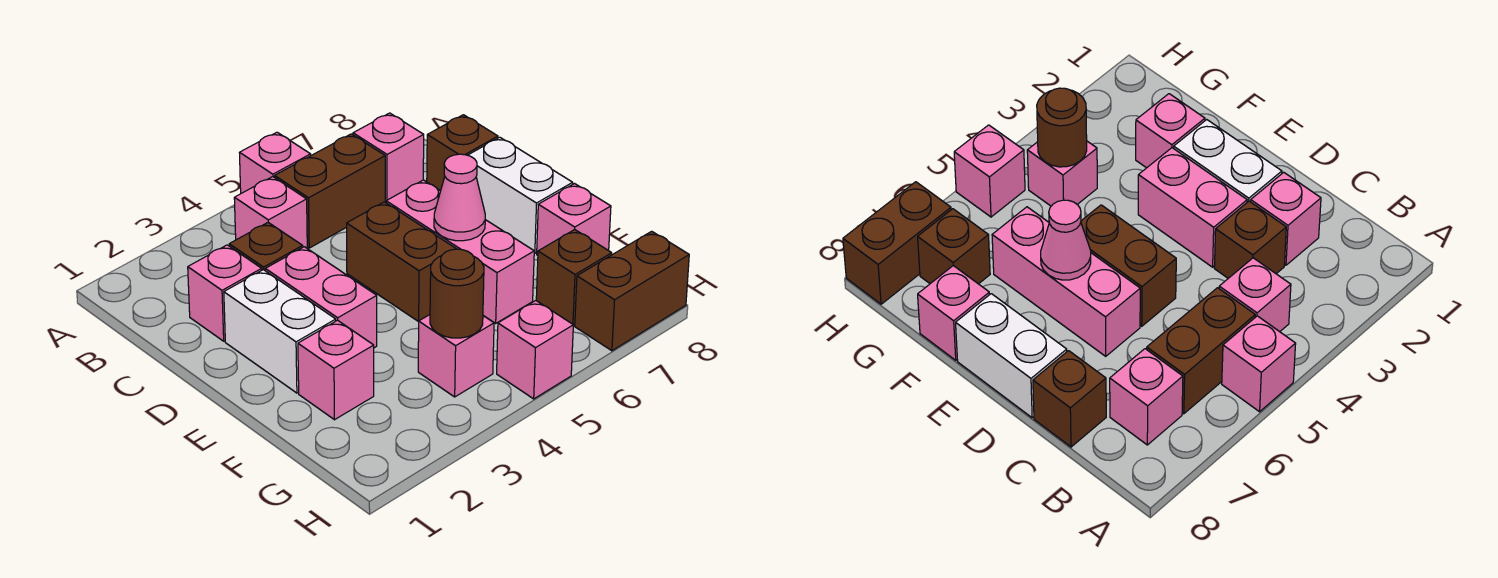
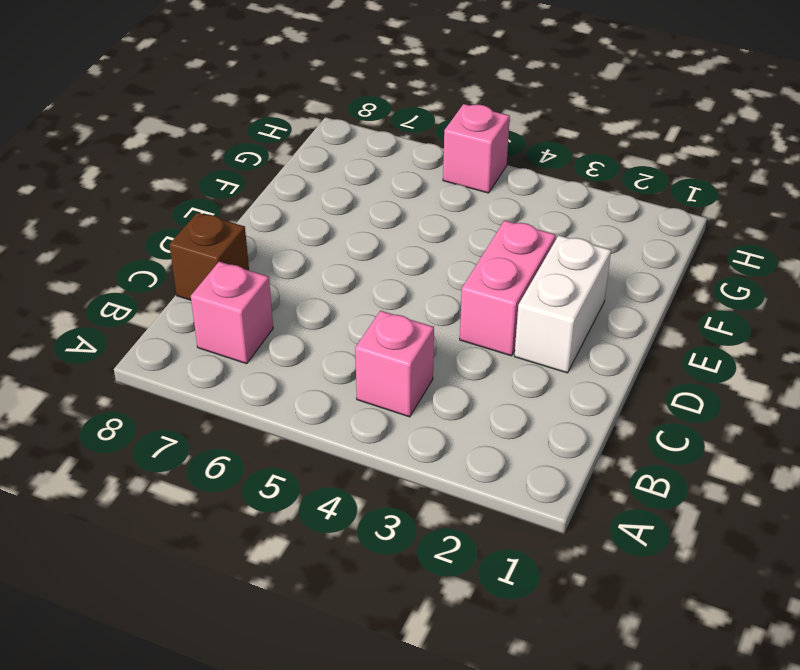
none -> pink 1x1 brick [240,132,311,193]
none -> brown 1x2 brick [275,134,385,248]
none -> pink 1x1 brick [188,245,262,341]

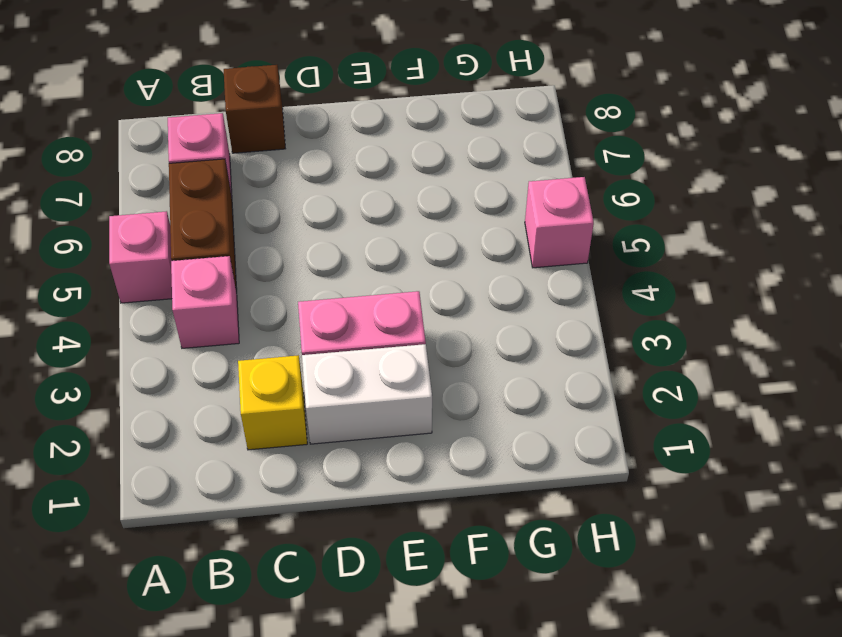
yellow 1x1 brick [238,355,307,450] -> pink 1x1 brick [188,245,262,341]
none -> brown 1x1 brick [229,223,303,270]
none -> brown 1x2 brick [347,202,456,322]
none -> pink 1x3 brick [386,180,534,323]

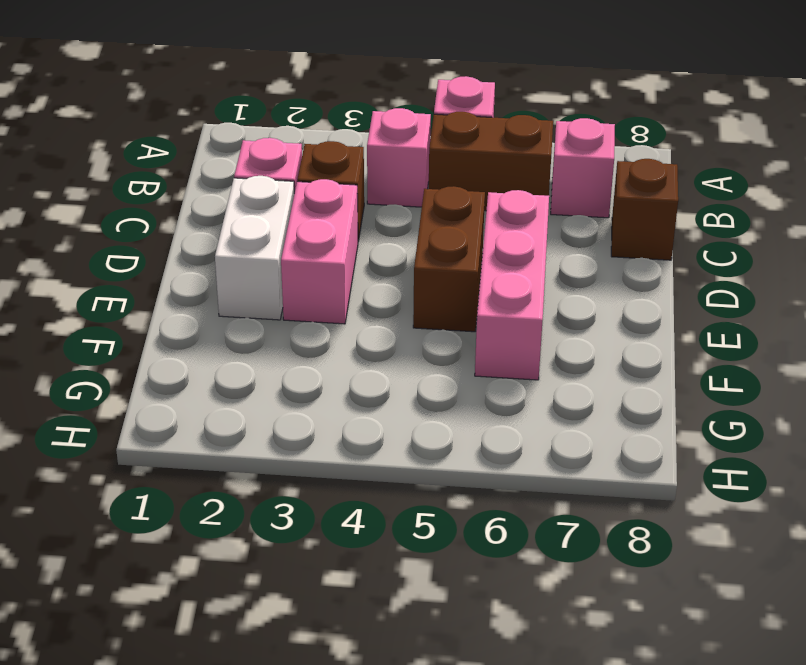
none -> white 1x2 brick [468,137,573,253]
none -> pink 1x1 brick [298,320,374,420]
none -> pink 1x1 brick [537,184,611,255]

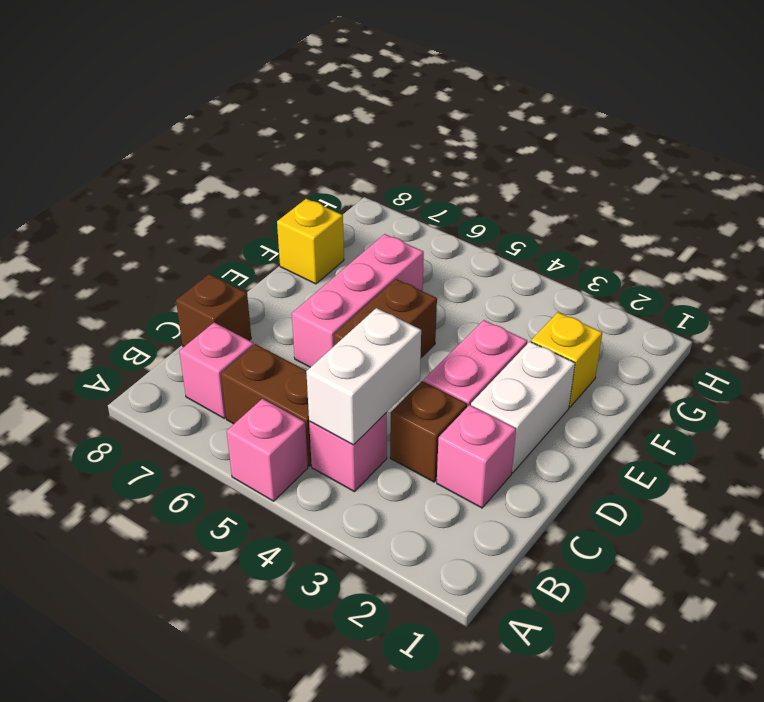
white 1x2 brick [306,308,421,445] -> white 1x2 brick moved to [468,137,573,253]
yellow 1x1 brick [531,312,602,407] -> pink 1x1 brick [298,320,374,420]
yellow 1x1 brick [277,199,344,284] -> pink 1x1 brick [537,184,611,255]
none -> pink 1x1 brick [418,315,494,397]
none -> brown 1x1 brick [536,230,612,325]
none -> pink 1x1 brick [497,301,573,399]

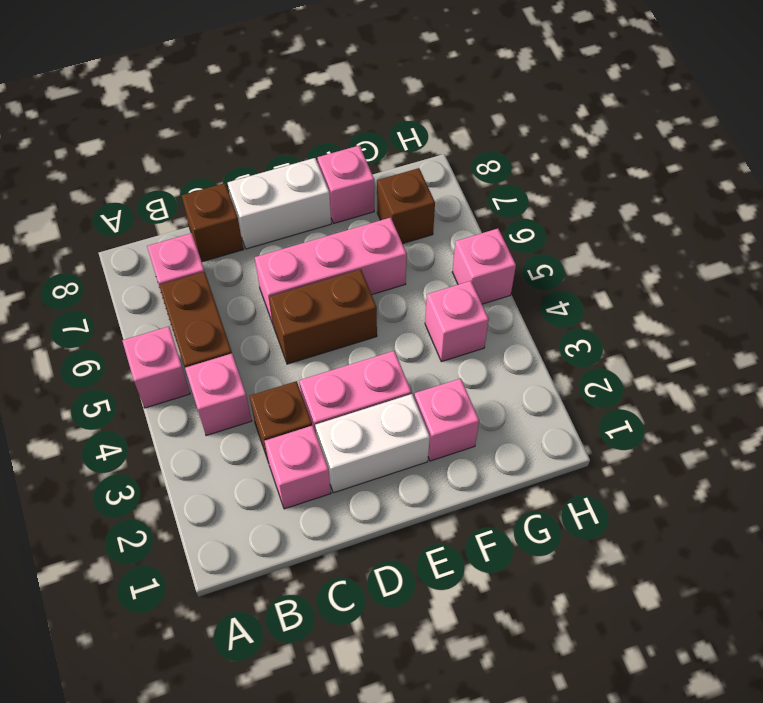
none -> brown 1x2 brick [575,231,689,351]
none -> pink 1x1 cone [434,154,485,241]
none -> brown 1x1 round brick [430,249,484,338]

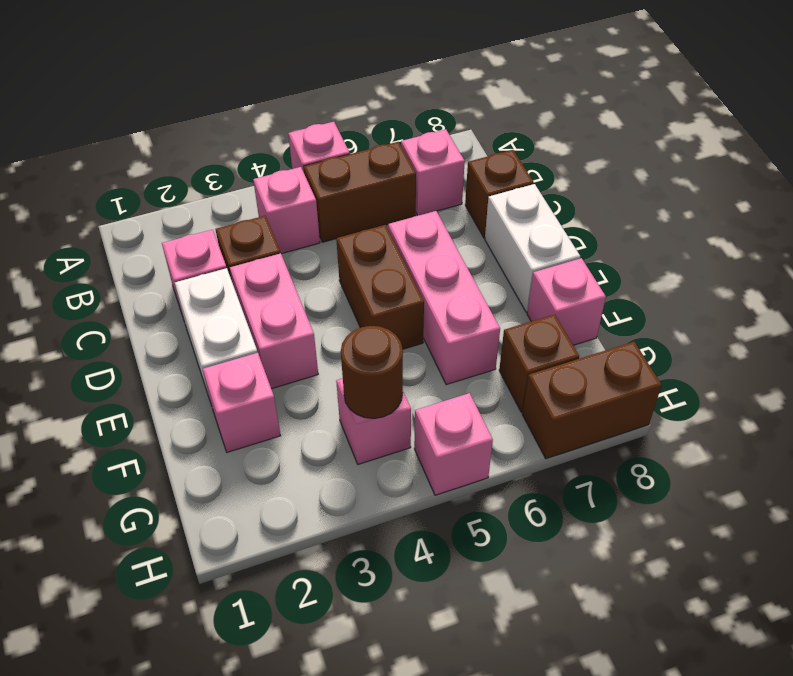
none -> pink 1x1 cone [434,154,485,241]

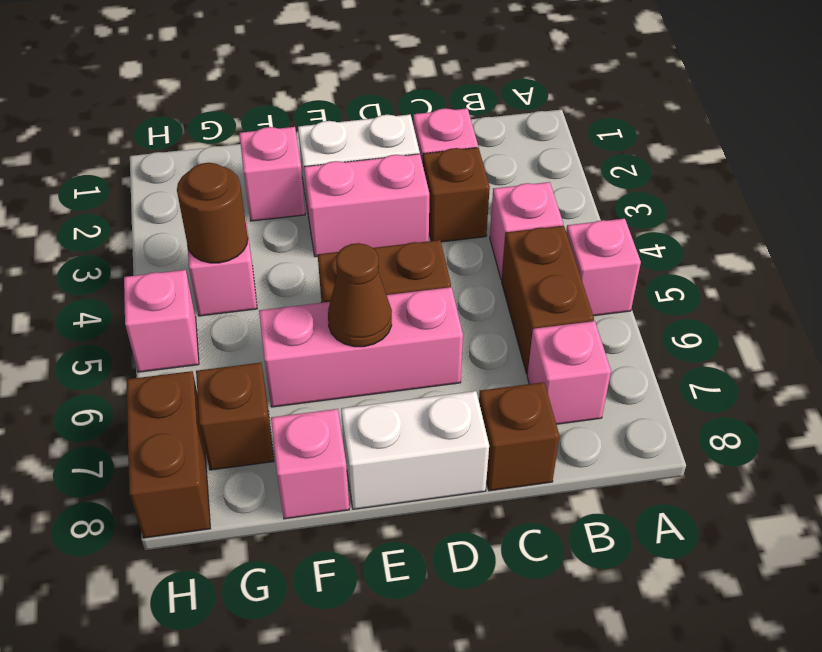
brown 1x1 cone [328,243,392,347] -> pink 1x1 cone [434,154,485,241]

